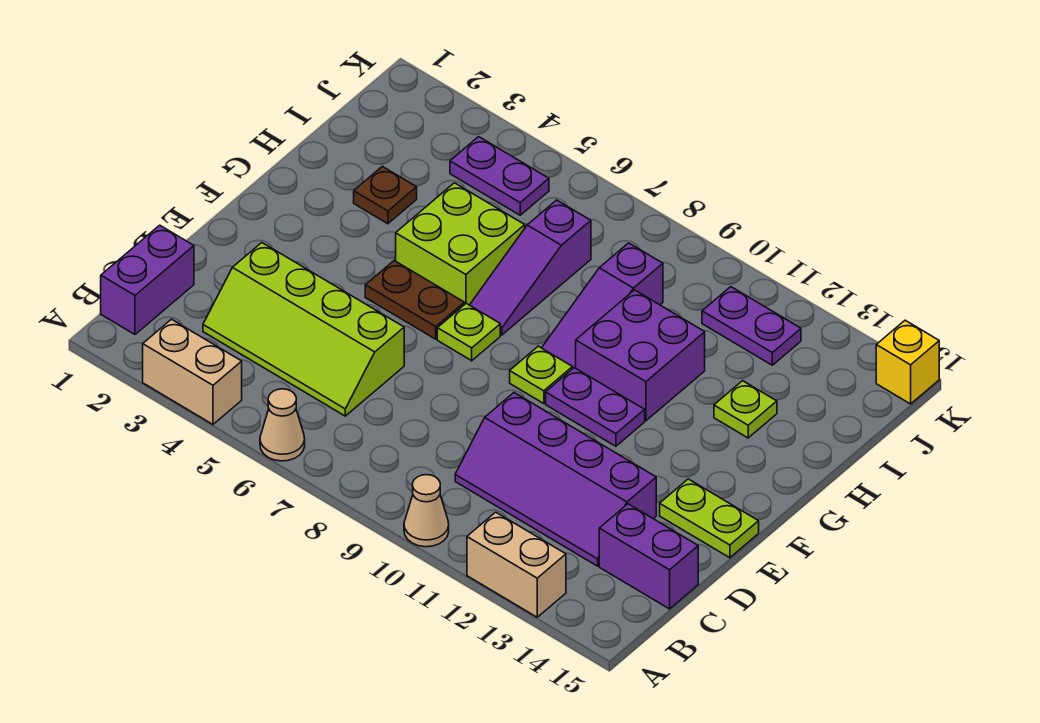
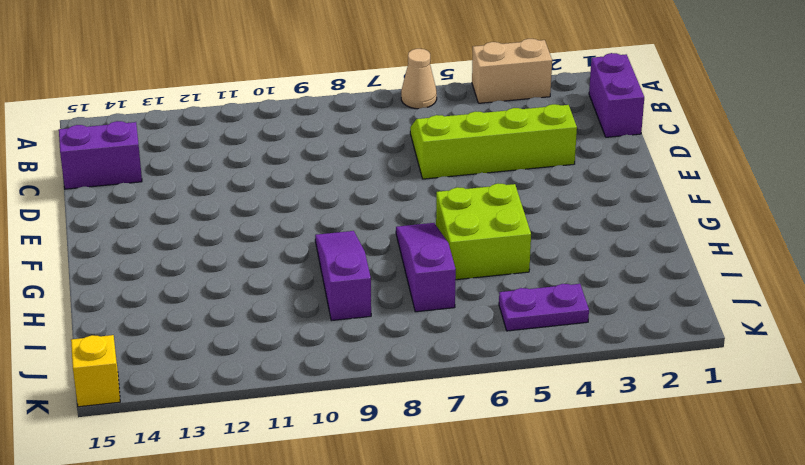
none -> tan 1x1 cone [404,475,449,547]
none -> tan 1x2 brick [467,512,566,617]
none -> purple 2x4 slope [455,393,656,566]

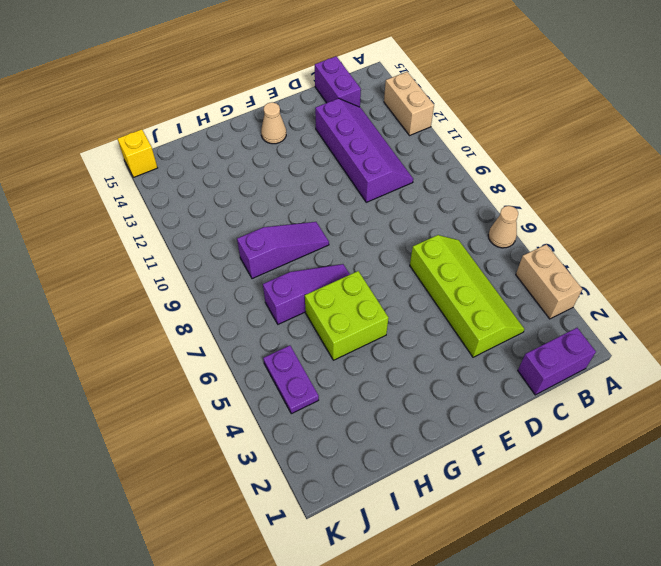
tan 1x1 cone [261,102,286,144] -> tan 1x1 cone moved to [404,475,449,547]
none -> lime 1x2 plate [660,479,759,558]
none -> brown 1x2 plate [365,261,464,339]
none -> lime 1x1 plate [437,303,500,361]

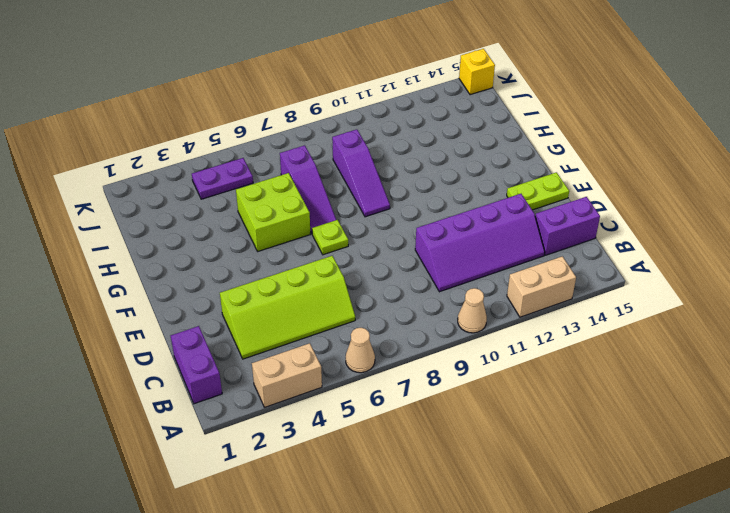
none -> brown 1x2 plate [365,261,464,339]
none -> lime 1x1 plate [510,346,573,404]
none -> purple 1x2 plate [546,368,645,446]

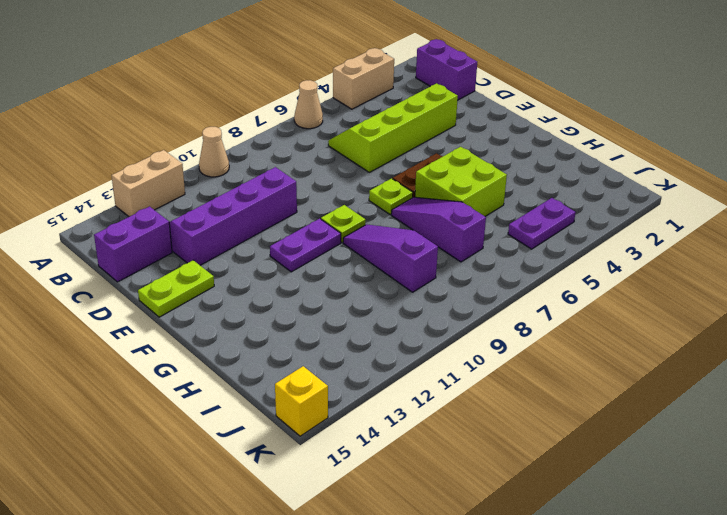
none -> purple 2x2 brick [576,290,705,421]
none -> brown 1x1 plate [354,166,417,224]
none -> lime 1x1 plate [714,381,777,438]

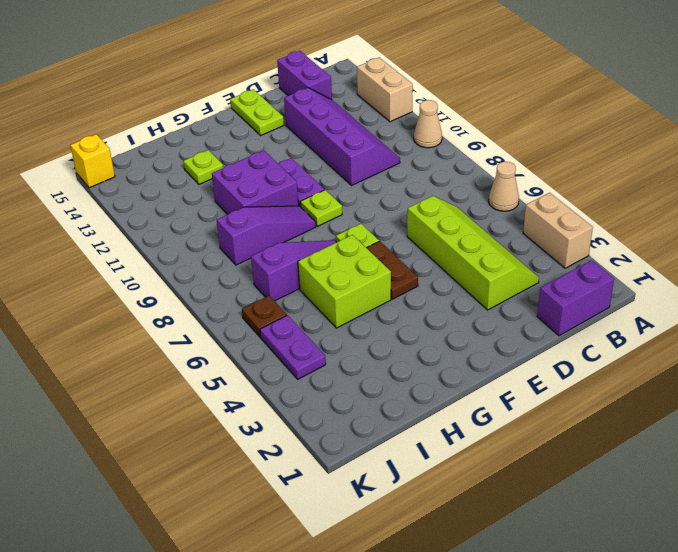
brown 1x1 plate [242,295,287,337] -> brown 1x1 plate moved to [354,166,417,224]
none -> purple 1x2 plate [702,287,801,365]

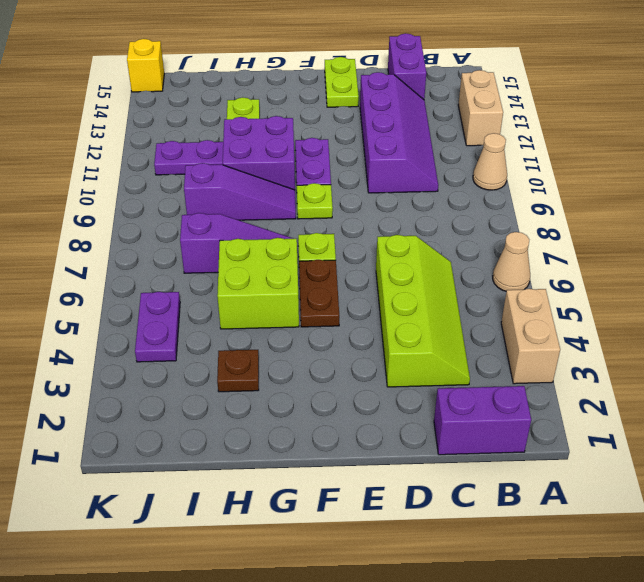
purple 1x2 plate [154,140,223,175] -> purple 1x2 plate turned to [702,287,801,365]

